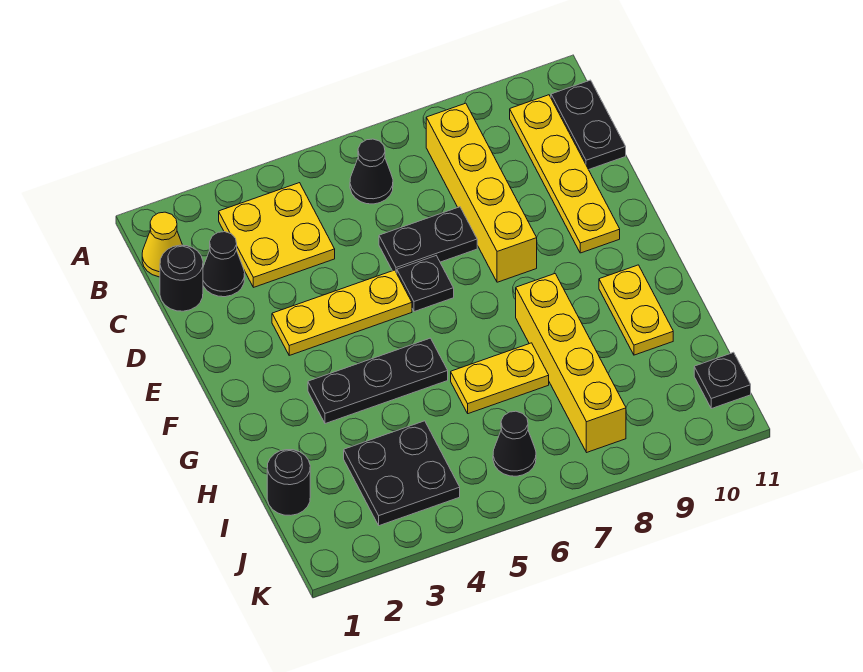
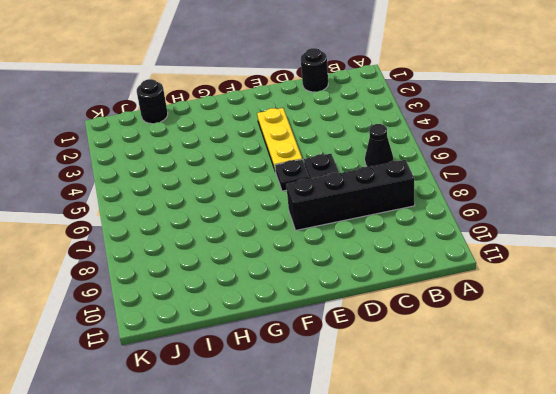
black 1x4 brick [286,160,415,230] -> yellow 1x4 brick [426,103,537,282]
none -> yellow 1x1 cone [142,212,182,277]
none -> yellow 2x2 plate [219,183,335,287]
none -> yellow 1x4 plate [510,95,620,253]

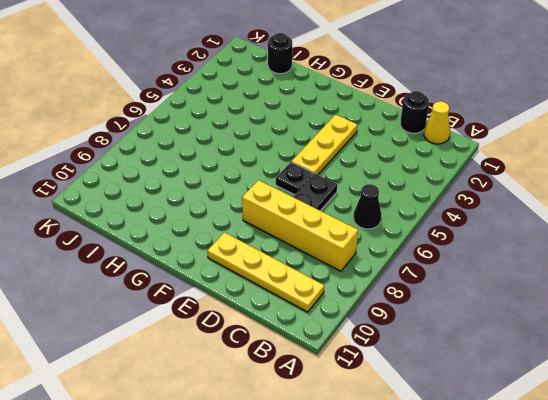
none -> yellow 2x2 plate [219,183,335,287]
none -> black 1x2 plate [551,80,626,170]
none -> black 1x1 cone [203,232,245,297]

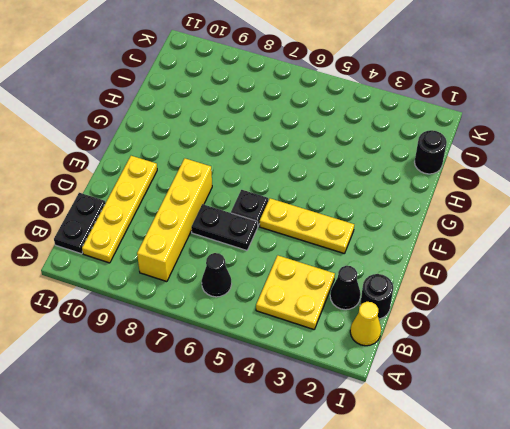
none -> black 1x3 plate [308,338,448,424]
none -> yellow 1x4 brick [516,273,626,452]
none -> yellow 1x2 plate [599,265,673,355]

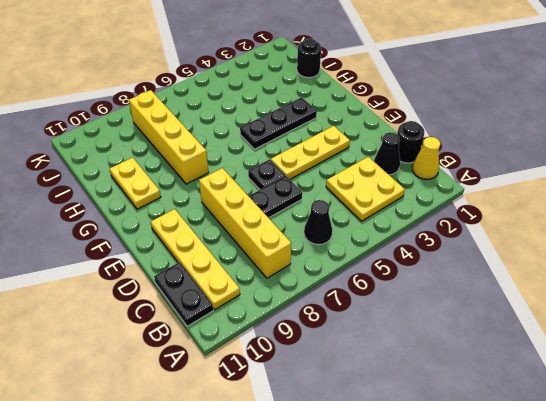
none -> yellow 1x2 plate [451,343,549,414]
none -> black 2x2 plate [344,421,460,526]
none -> black 1x1 cone [493,411,536,476]

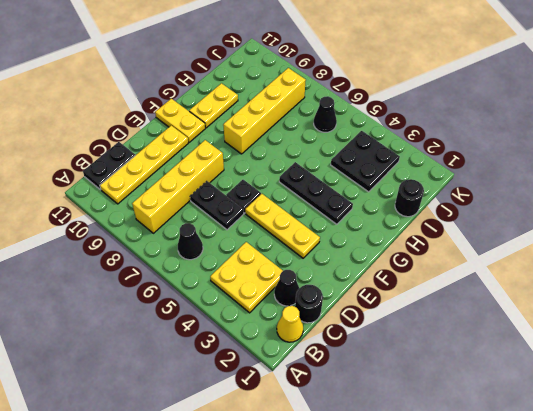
yellow 1x2 plate [155,99,205,142] -> yellow 1x2 plate moved to [451,343,549,414]
none -> black 1x1 plate [694,352,751,409]

